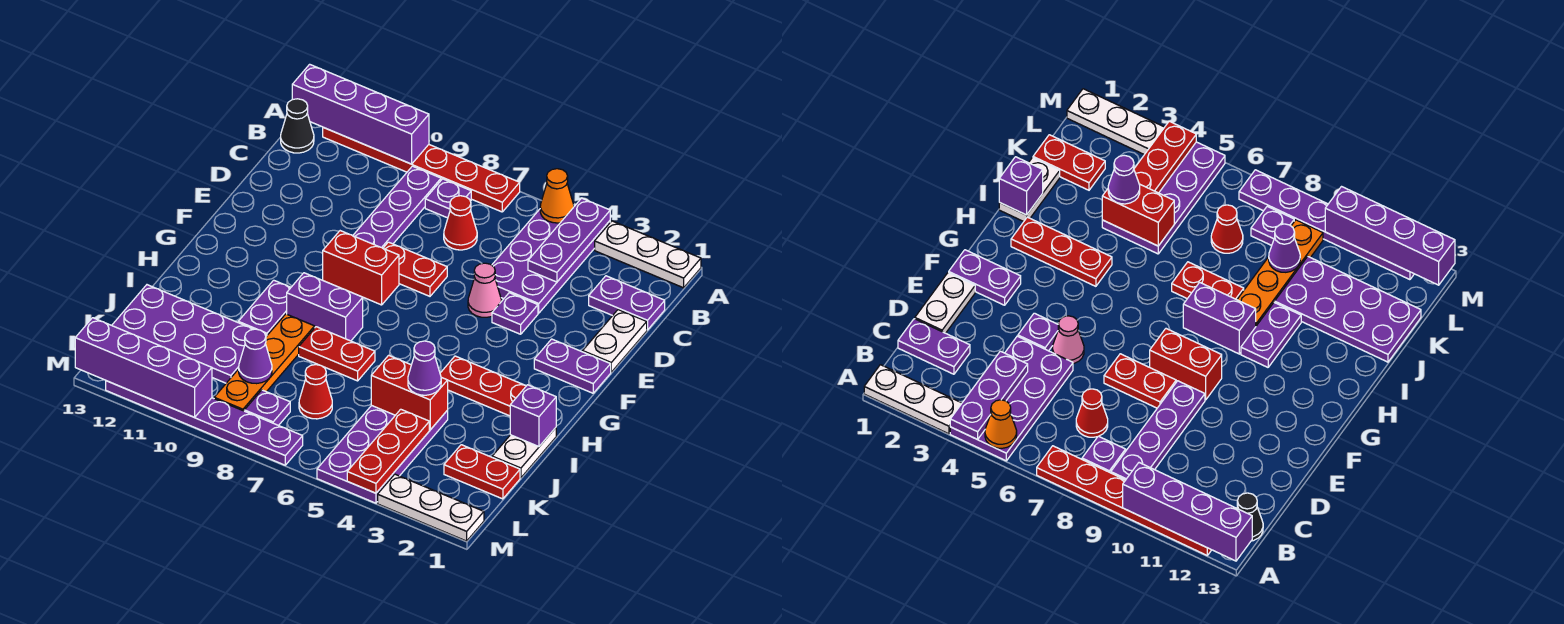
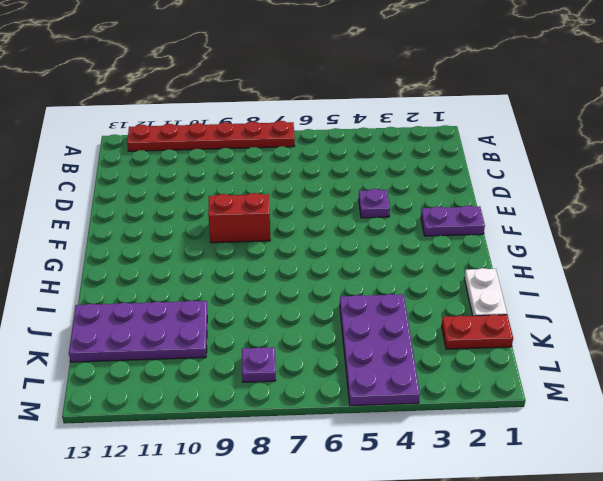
none -> white 1x3 plate [595,221,701,288]
none -> purple 2x4 plate [492,205,610,313]
none -> purple 1x1 plate [425,179,471,218]
none -> purple 1x4 plate [353,166,441,248]

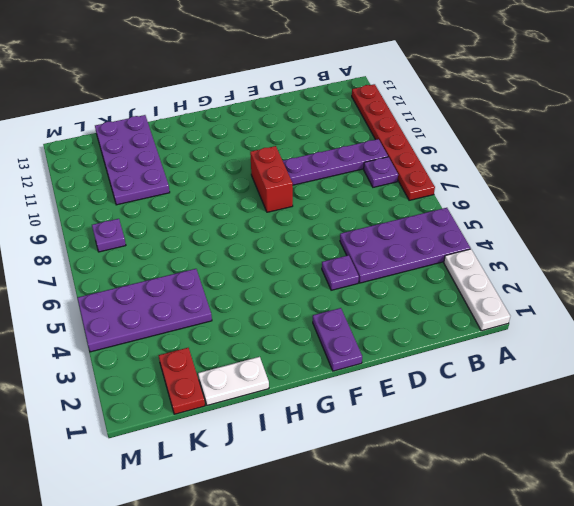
none -> black 1x1 cone [281,99,314,153]
none -> purple 1x2 plate [589,276,665,330]
none -> red 1x1 cone [444,196,477,250]
none -> white 1x2 plate [583,310,647,372]

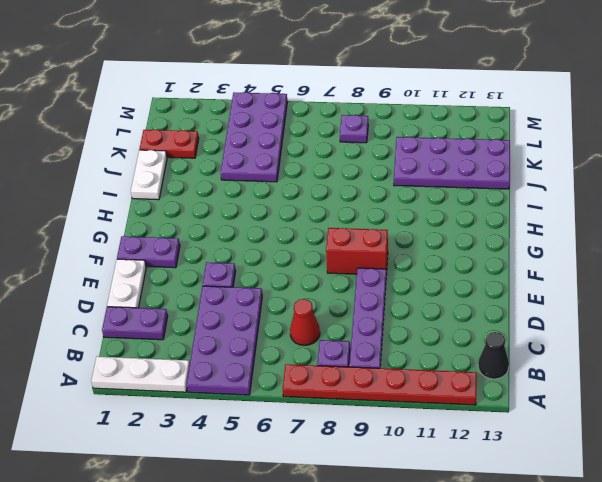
none -> pink 1x1 cone [468,263,501,317]
none -> red 1x2 plate [383,242,447,296]
none -> red 1x3 plate [440,356,526,416]
none -> purple 1x2 brick [287,273,363,341]

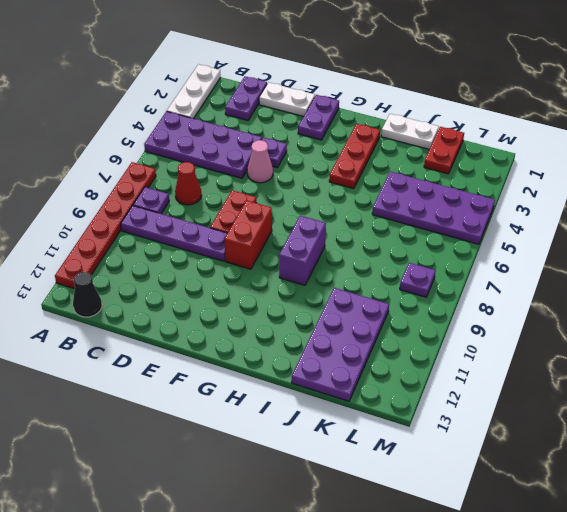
none -> purple 1x2 plate [238,280,291,336]
none -> red 1x2 plate [299,327,375,381]
none -> orange 1x4 plate [214,314,315,411]
none -> red 1x1 cone [299,365,332,419]

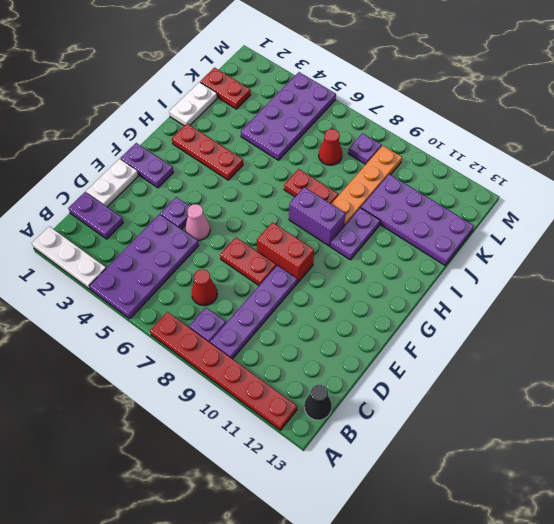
none -> white 1x3 plate [378,474,484,541]
none -> purple 1x6 plate [106,381,303,465]
none -> purple 1x3 plate [528,198,610,282]
none -> orange 1x1 cone [540,169,574,223]

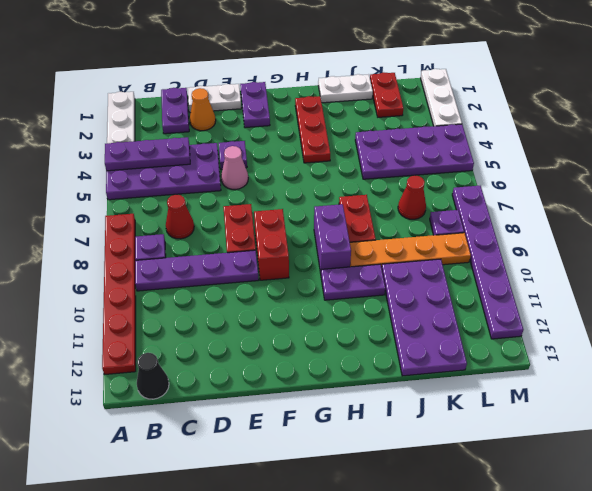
orange 1x1 cone [190,88,216,131] -> orange 1x1 cone moved to [540,169,574,223]
none -> purple 1x4 brick [292,64,429,164]
none -> purple 1x1 brick [510,385,556,447]
none -> red 1x2 brick [371,355,448,430]
none -> red 1x3 plate [347,409,429,493]

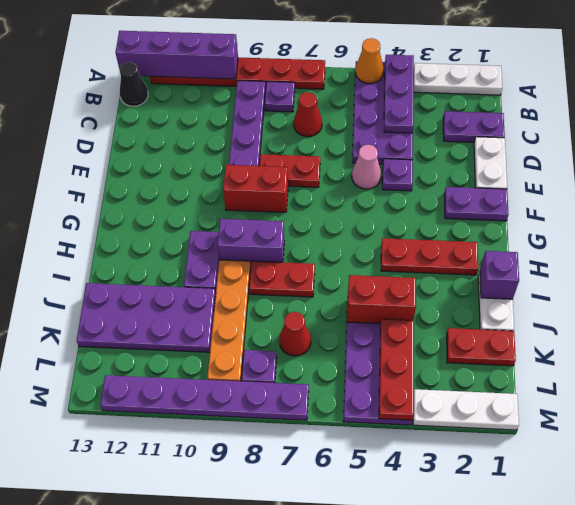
none -> purple 1x1 cone [239,329,272,384]
none -> purple 1x4 brick [75,318,212,417]
none -> purple 1x1 cone [408,341,441,395]

